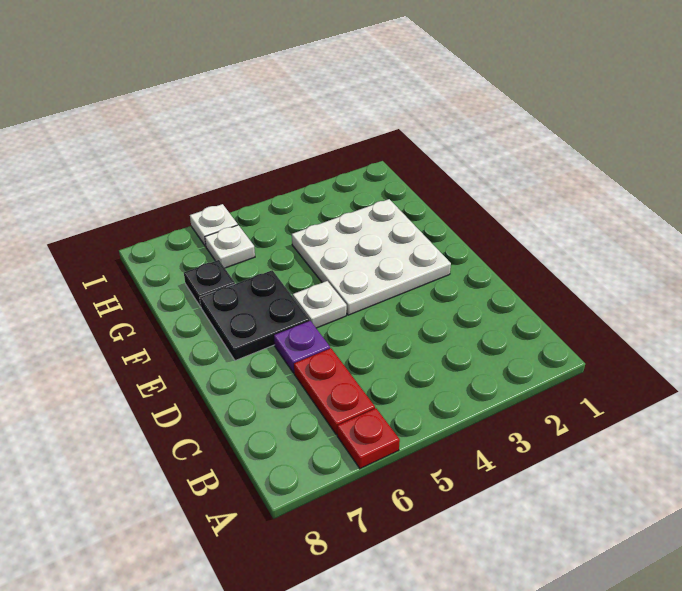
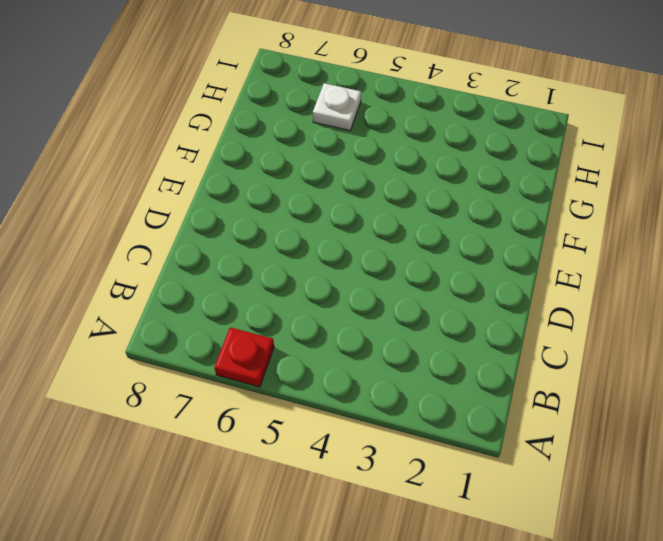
none -> red 1x2 plate [294,348,375,435]
none -> purple 1x1 plate [274,321,330,373]

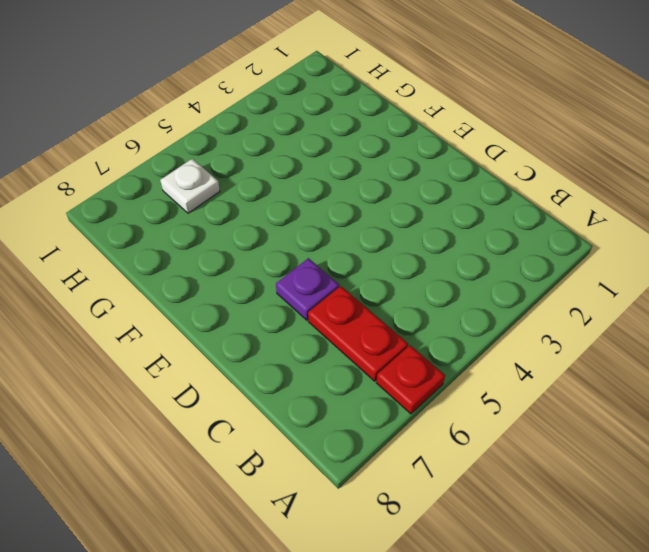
none -> white 3x3 plate [292,199,451,315]
none -> white 1x1 plate [293,281,347,328]

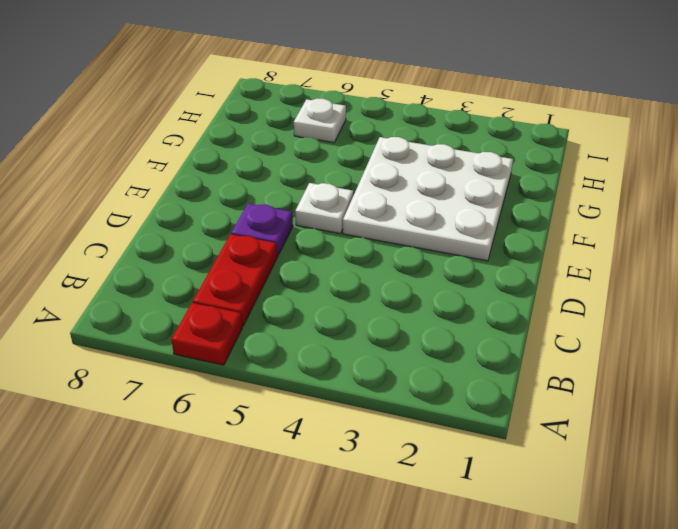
none -> black 2x2 plate [200,270,310,361]
none -> black 1x1 plate [184,260,235,307]

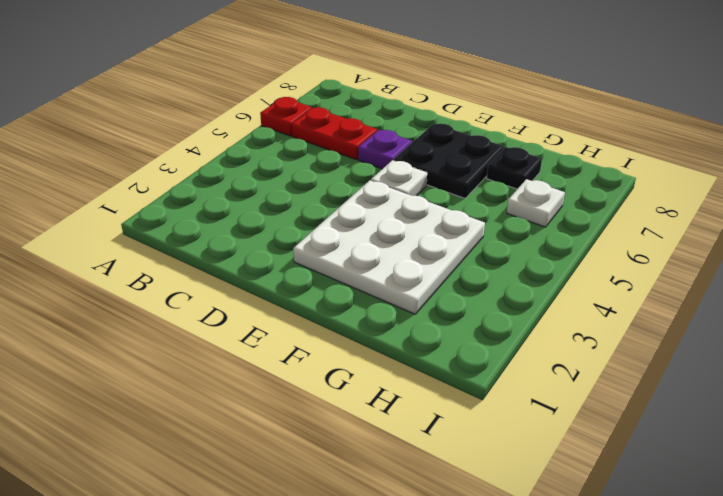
none -> white 1x1 plate [190,204,238,246]

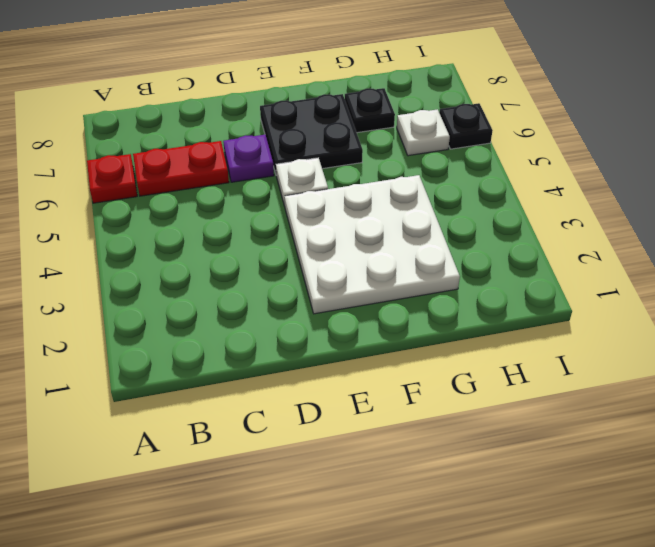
black 1x1 plate [439,103,493,149] -> white 1x1 plate [190,204,238,246]

